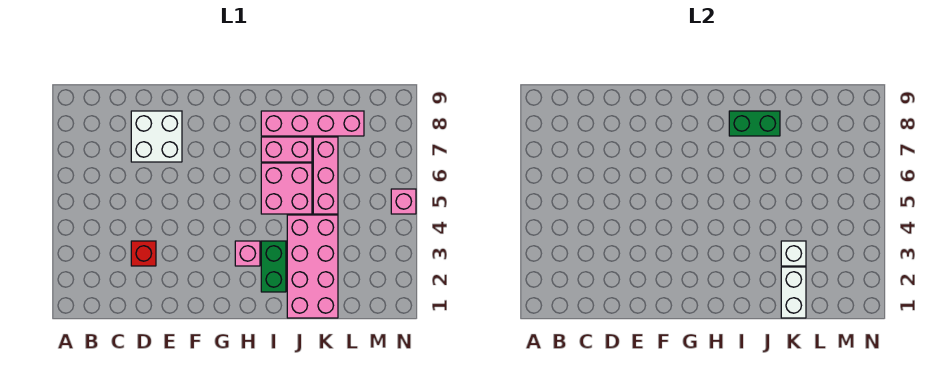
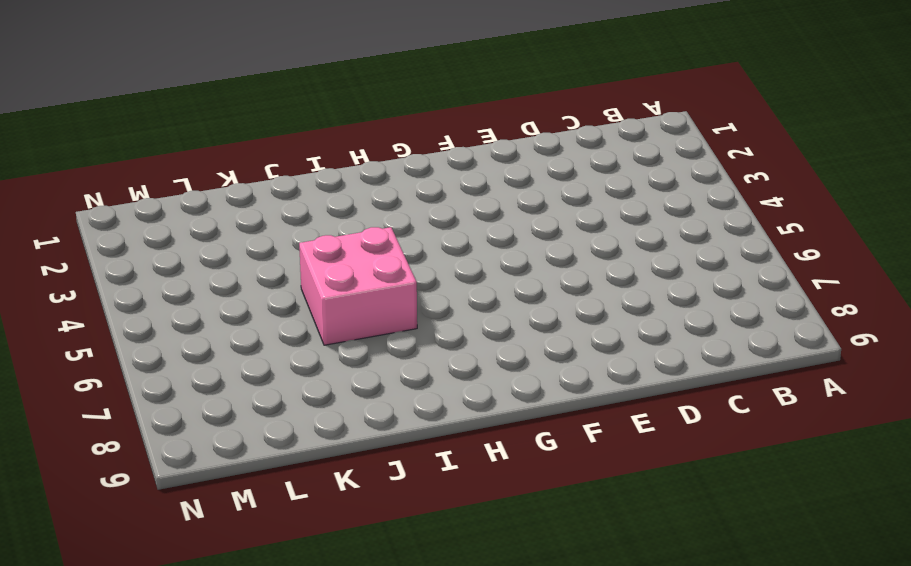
none -> red 1x1 brick [131,241,156,266]
none -> white 2x2 brick [131,111,182,162]
none -> pink 1x1 brick [235,241,260,266]

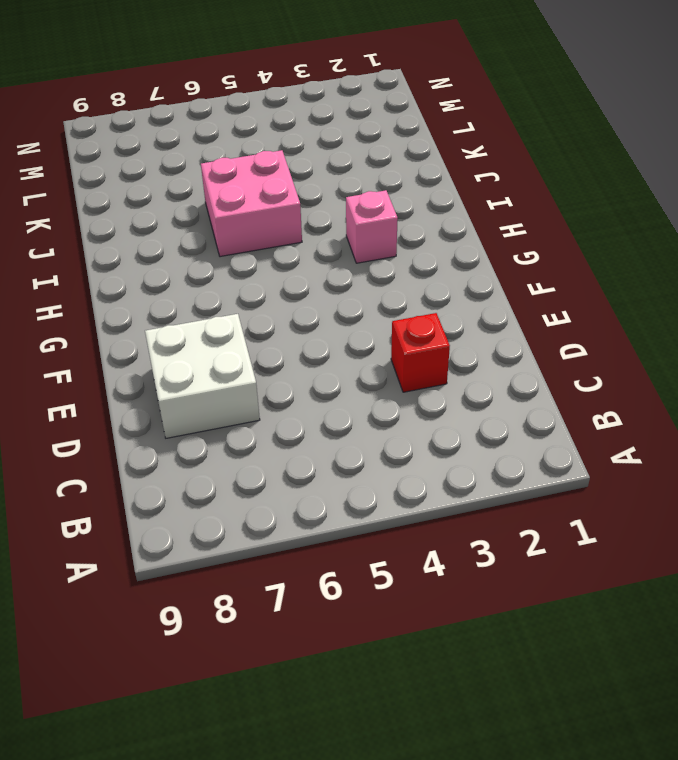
none -> green 1x2 brick [261,241,286,292]
none -> pink 1x2 brick [261,137,312,162]
none -> pink 1x4 brick [261,111,364,136]

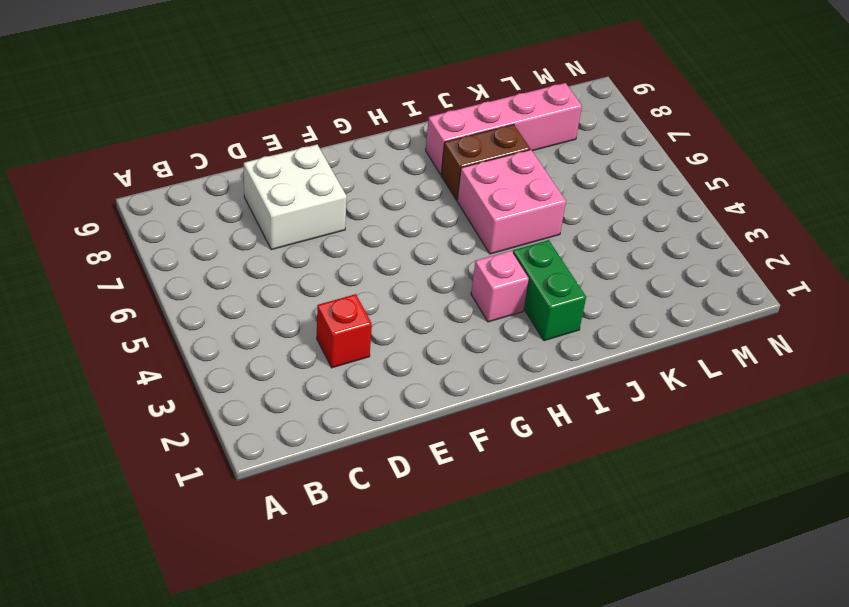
brown 1x2 brick [441,124,530,200] -> pink 1x2 brick [261,137,312,162]
none -> pink 2x4 brick [287,215,338,318]
none -> pink 1x3 brick [313,137,338,214]
none -> pink 1x1 brick [391,189,416,214]

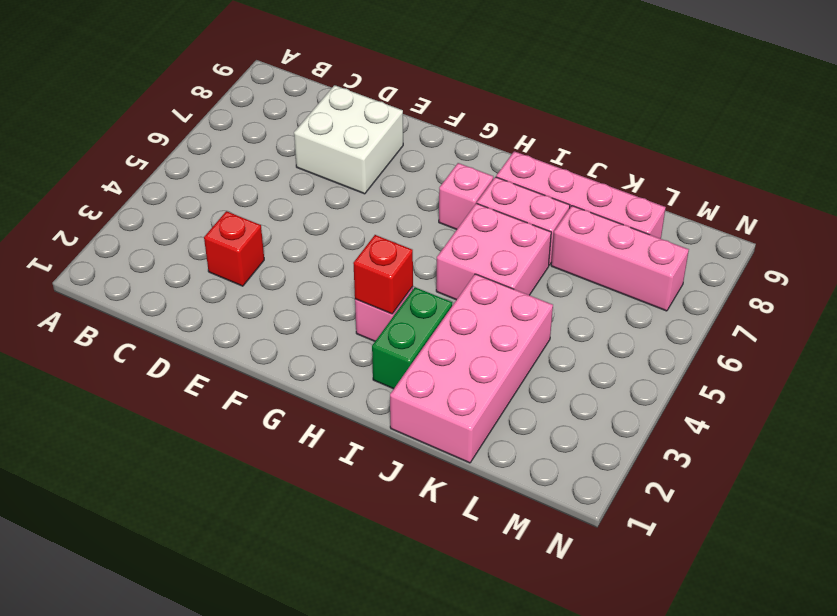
red 1x1 brick [353,235,413,314] -> none
pink 1x1 brick [439,163,493,230] -> pink 1x1 brick moved to [391,189,416,214]
pink 1x3 brick [551,206,689,311] -> pink 1x3 brick turned to [313,137,338,214]
none -> green 1x2 brick [729,111,780,136]
none -> white 1x2 brick [781,267,806,318]
none -> white 1x1 brick [781,241,806,266]

